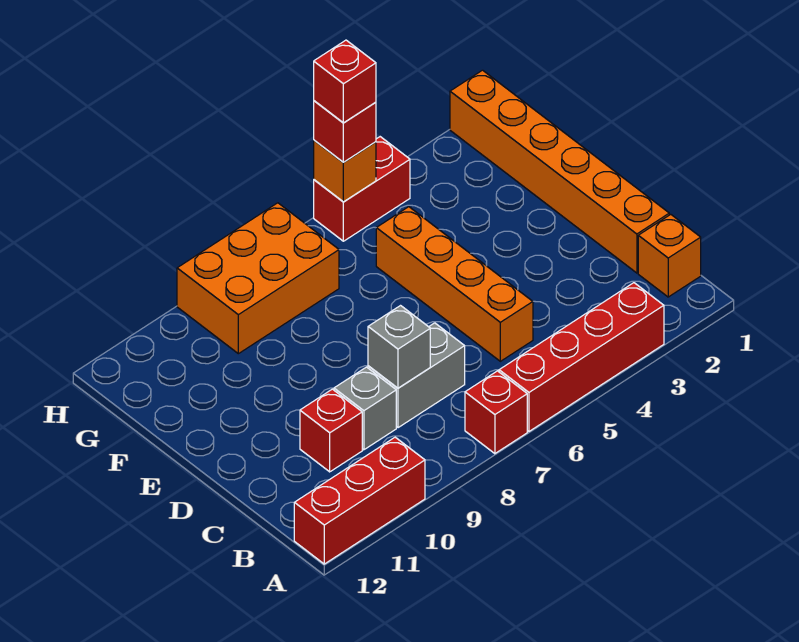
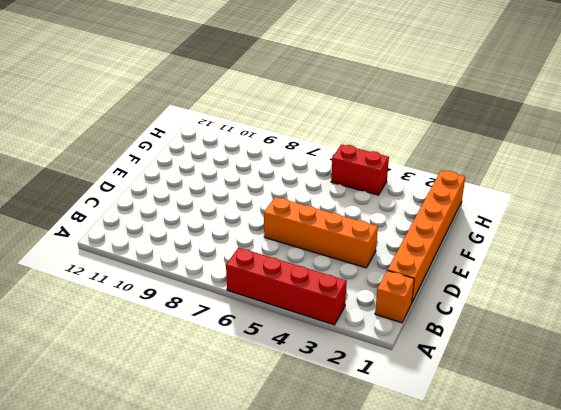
orange 1x4 brick [264,197,378,268] -> orange 1x4 brick turned to [376,207,533,361]
none -> red 1x1 brick [465,371,527,454]
none -> red 1x3 brick [294,437,425,564]
none -> grey 1x2 brick [368,323,465,428]

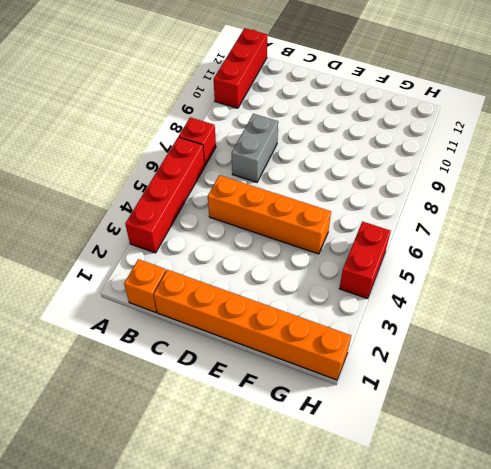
none -> grey 1x1 brick [334,367,396,450]
none -> red 1x1 brick [300,389,362,472]
none -> orange 2x3 brick [177,203,339,354]

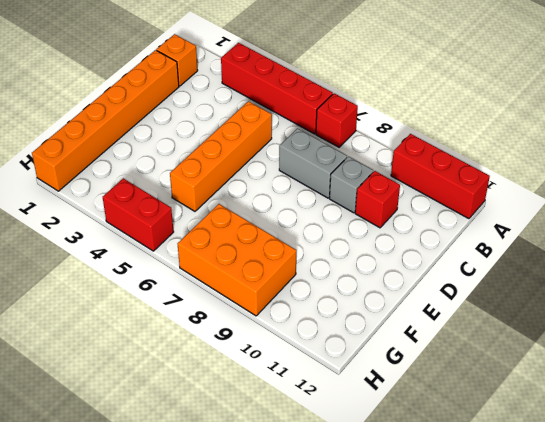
none -> grey 1x1 brick [368,306,430,388]
none -> orange 1x1 brick [314,140,376,202]
none -> red 1x1 brick [314,101,376,162]

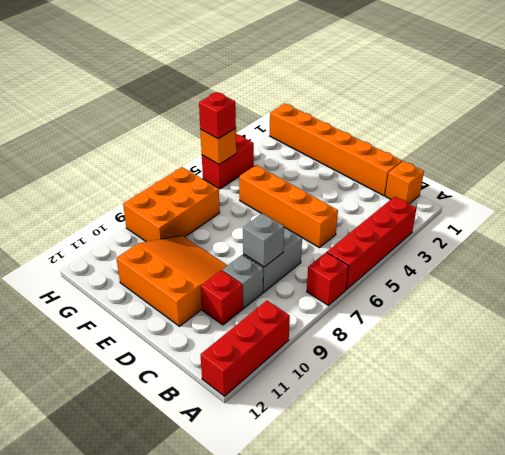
orange 3x3 slope [116,236,228,326] -> none
none -> red 1x1 brick [314,40,376,123]

